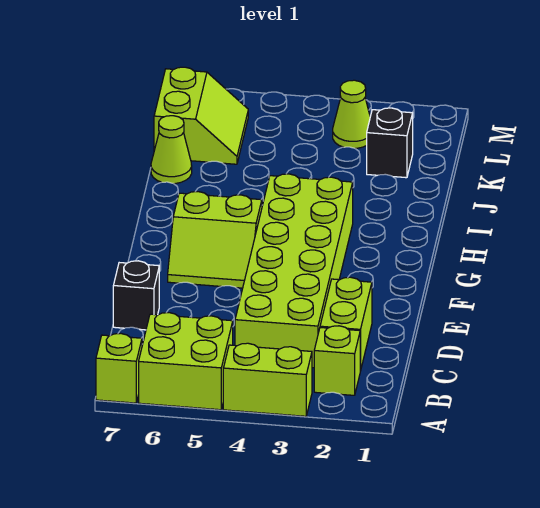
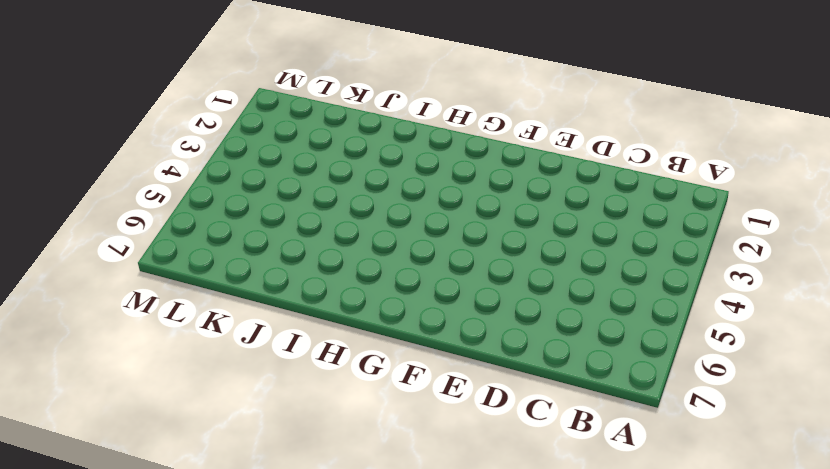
none -> lime 1x2 brick [223,343,312,416]
none -> lime 2x2 brick [139,313,233,410]
none -> lime 1x1 brick [96,333,142,403]

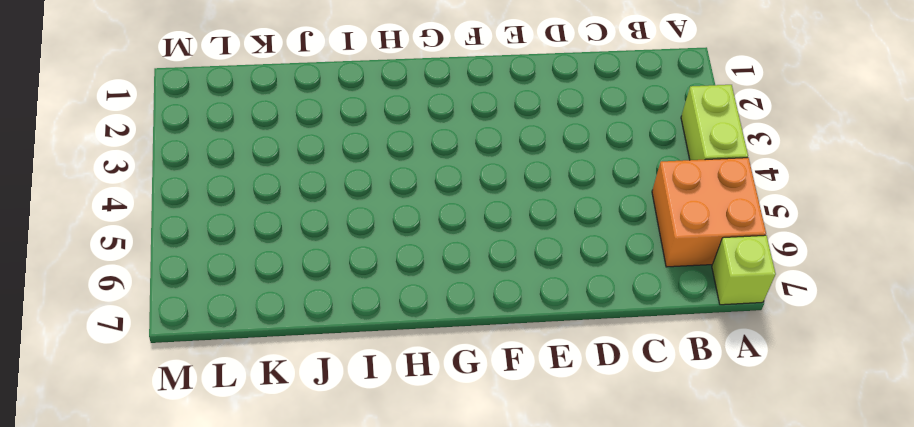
orange 2x2 brick [652,158,766,267] -> lime 2x2 brick [139,313,233,410]
none -> lime 1x1 brick [314,326,360,395]
none -> lime 1x2 brick [320,277,372,371]
none -> lime 2x6 brick [235,174,353,368]

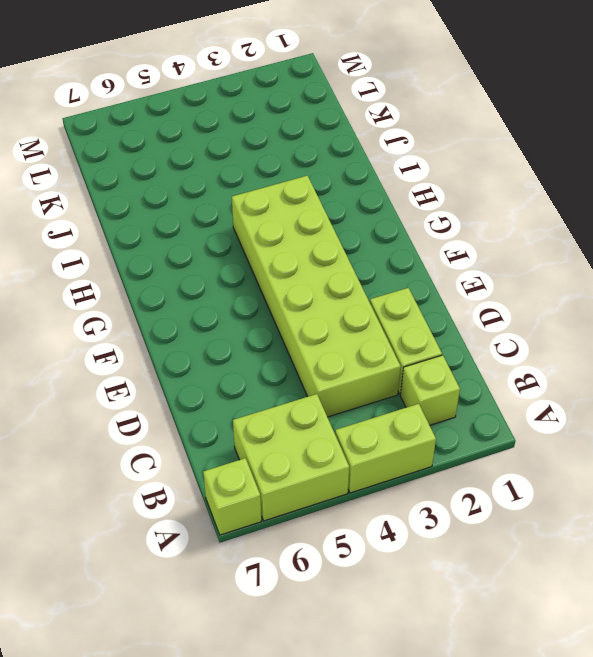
none -> black 1x1 brick [113,261,159,330]
none -> lime 2x2 slope [168,192,262,288]
none -> lime 1x1 cone [151,116,192,184]

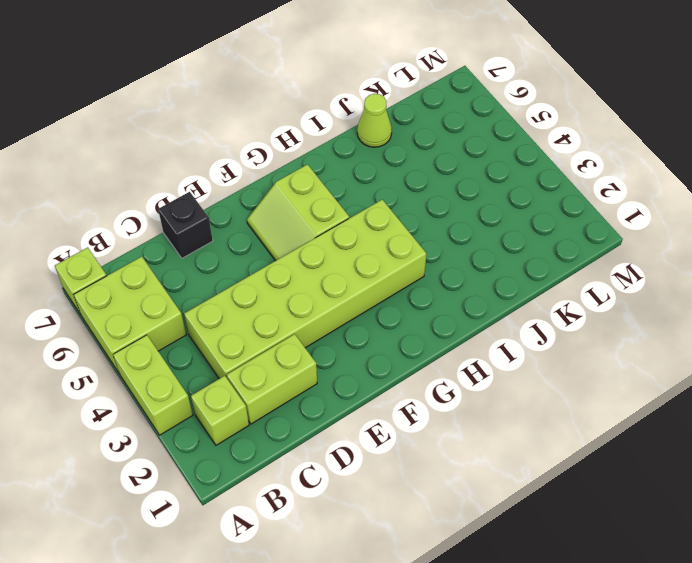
none -> black 1x1 brick [367,108,413,178]
none -> lime 2x2 slope [154,67,248,164]
none -> lime 1x1 cone [333,80,370,148]

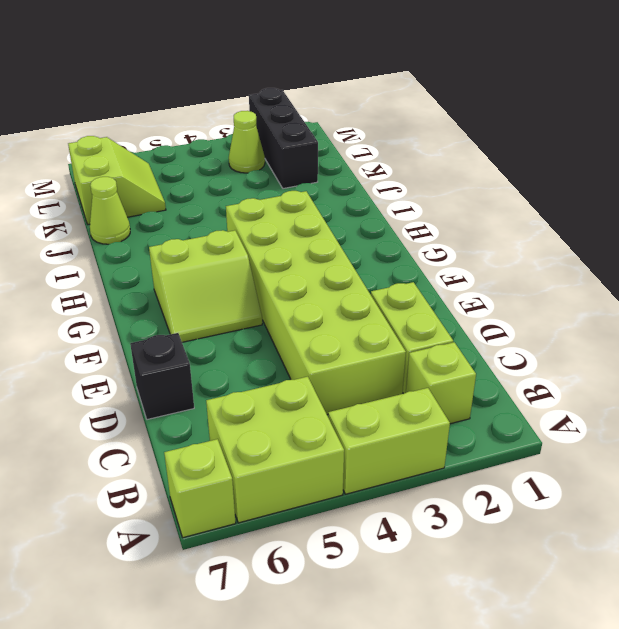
black 1x3 brick [249,88,318,189] -> black 1x1 brick [367,108,413,178]

